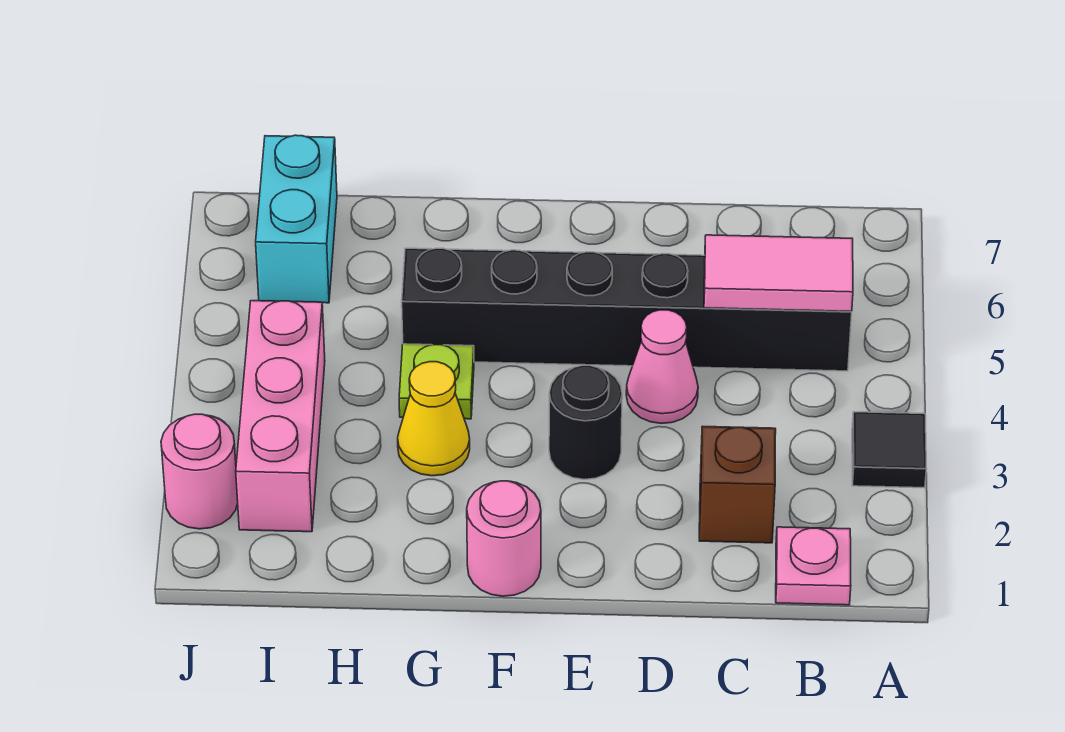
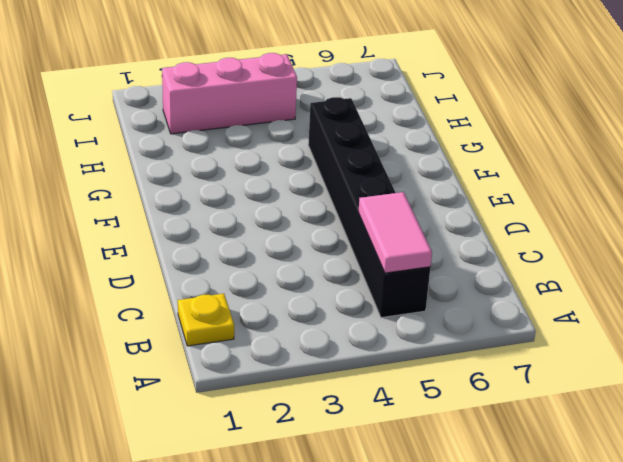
yellow 1x1 plate [178,294,234,346] -> pink 1x1 plate [776,527,851,605]
none -> black 1x1 tile [852,412,926,488]
none -> brown 1x1 brick [699,426,776,543]
none -> pink 1x1 cone [626,310,698,423]

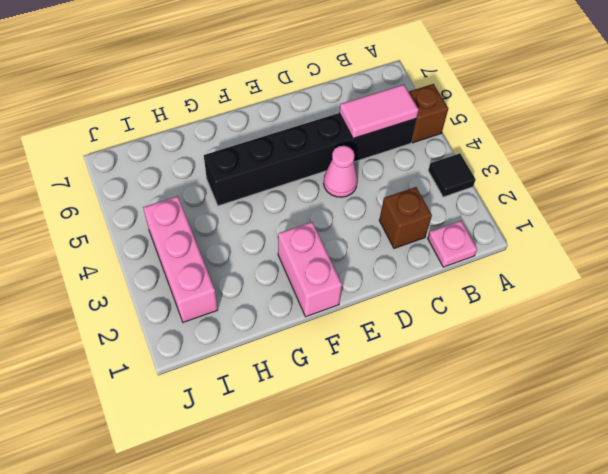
brown 1x1 brick [409,84,448,143] -> none
pink 1x2 brick [278,222,342,317] -> pink 1x1 round brick [467,481,541,596]
none -> black 1x1 round brick [549,365,622,479]
none -> yellow 1x1 cone [398,362,470,476]
none -> lime 1x1 plate [399,344,474,419]

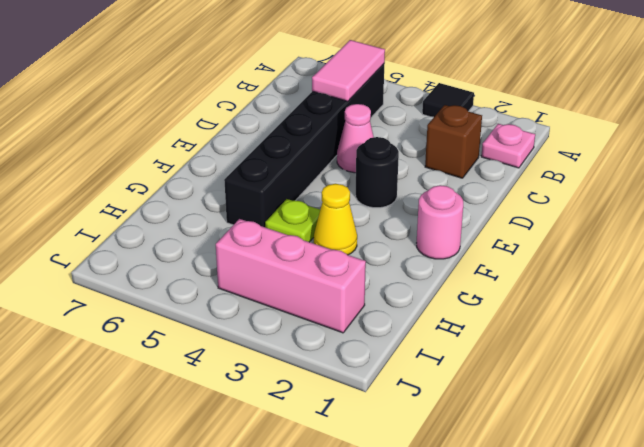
none -> cyan 1x2 brick [256,135,337,303]
none -> pink 1x1 round brick [161,414,238,529]

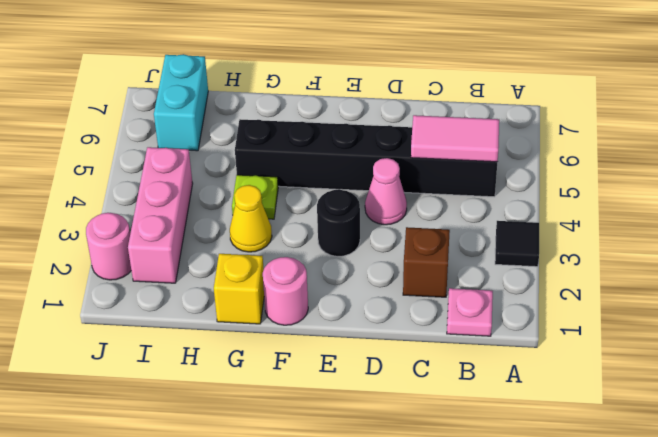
yellow 1x1 brick [214,254,264,324] -> none

